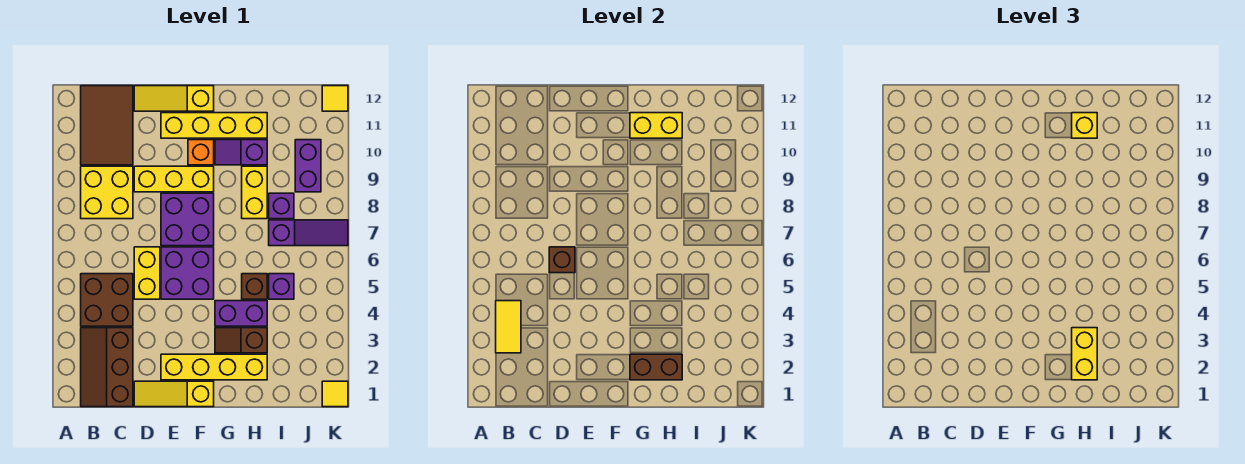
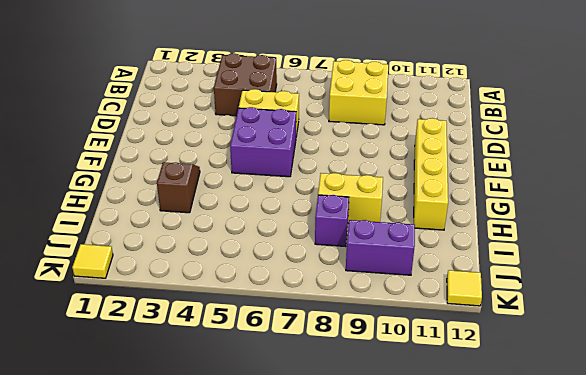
none -> brown 2x3 slope [81,328,133,407]
none -> brown 2x3 tile [81,86,133,165]
none -> yellow 1x3 slope [134,381,214,407]
none -> yellow 1x3 brick [134,166,214,192]

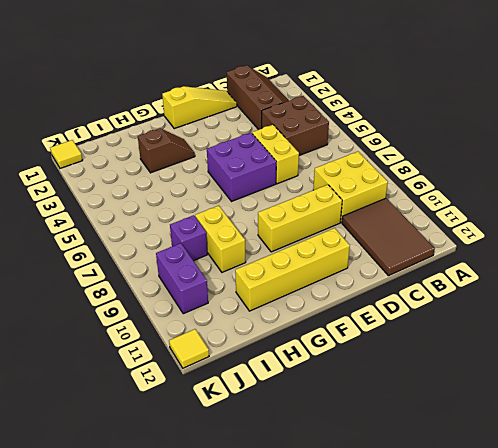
none -> yellow 1x3 slope [134,86,214,111]
none -> yellow 1x4 brick [161,354,267,380]
none -> purple 2x2 brick [161,193,214,246]
none -> orange 1x1 brick [188,140,214,165]

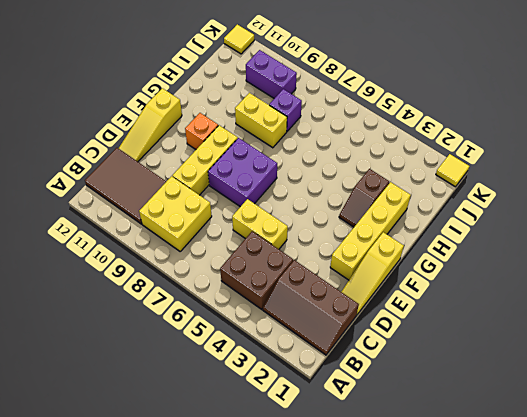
none -> purple 2x2 brick [161,247,214,299]
none -> yellow 1x4 brick [161,113,267,138]
none -> purple 1x2 brick [215,301,267,326]
none -> purple 1x2 slope [215,140,267,165]

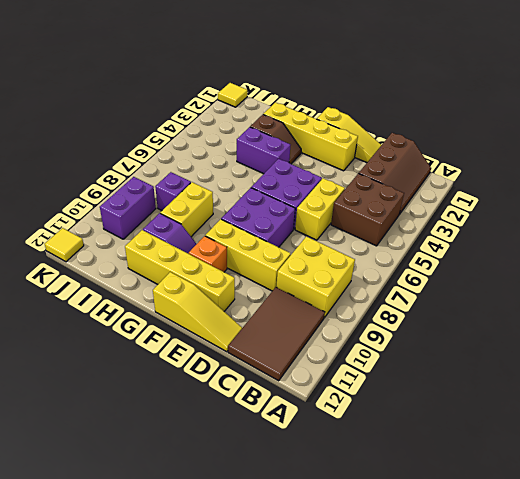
none -> brown 1x1 brick [242,274,267,299]
none -> purple 1x1 brick [269,274,294,299]
none -> purple 1x3 slope [269,220,348,246]
none -> yellow 1x2 tile [496,301,521,353]

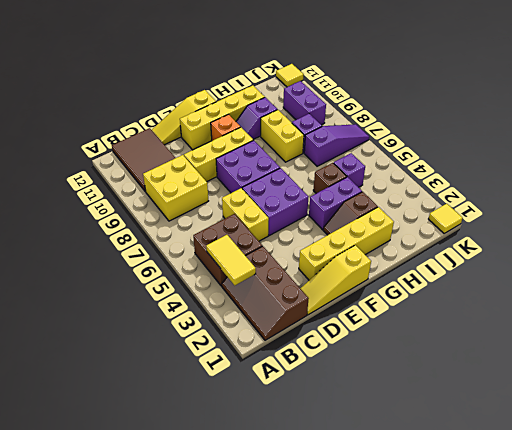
none -> brown 1x1 brick [549,247,575,273]
none -> brown 1x2 brick [630,354,682,380]
none -> yellow 1x2 brick [630,113,682,138]
none -> yellow 1x2 brick [1072,328,1097,380]

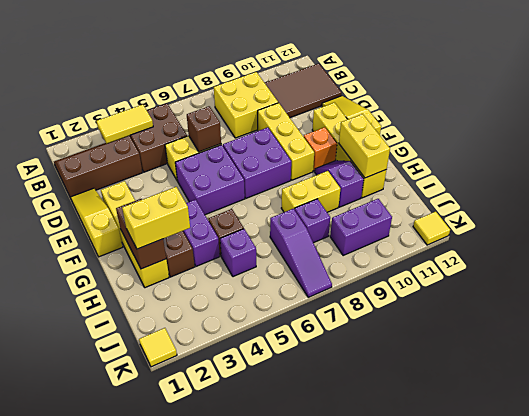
none -> yellow 1x1 brick [1072,113,1097,138]

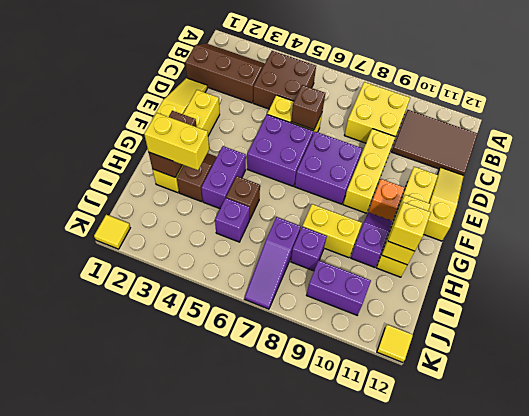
none -> yellow 1x2 tile [496,301,521,353]

